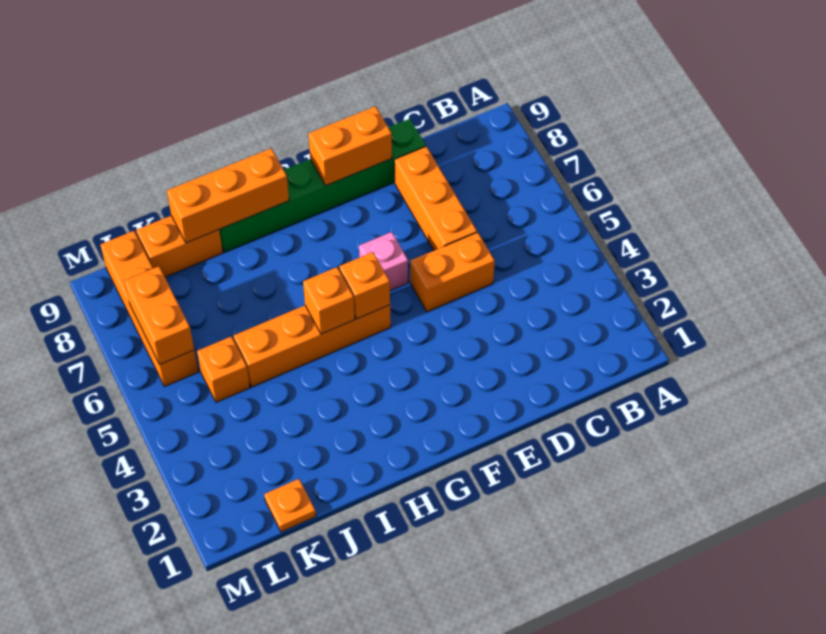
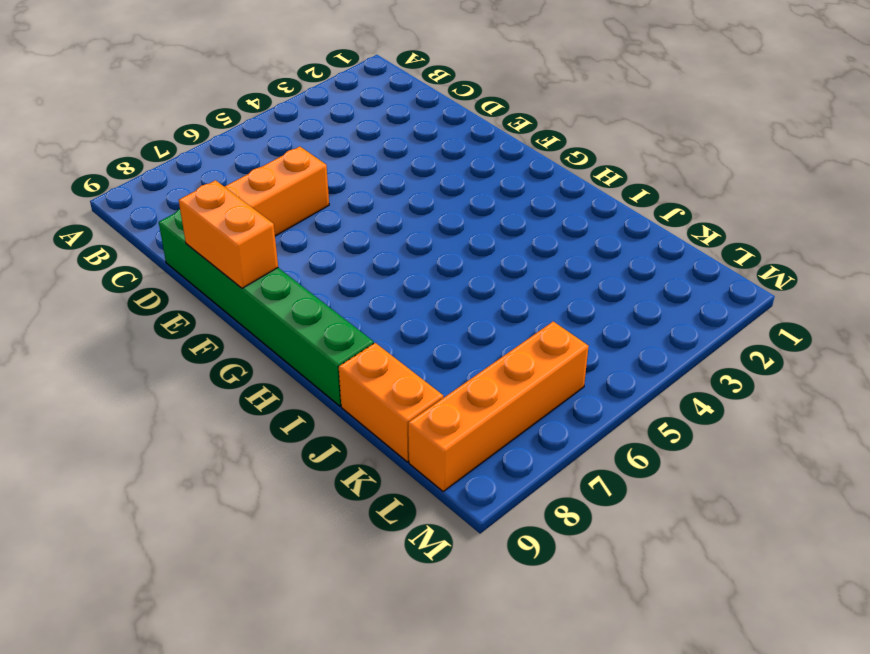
none -> orange 1x2 brick [411,232,495,312]
none -> pink 1x1 brick [359,232,408,291]
none -> orange 1x4 brick [233,305,391,387]

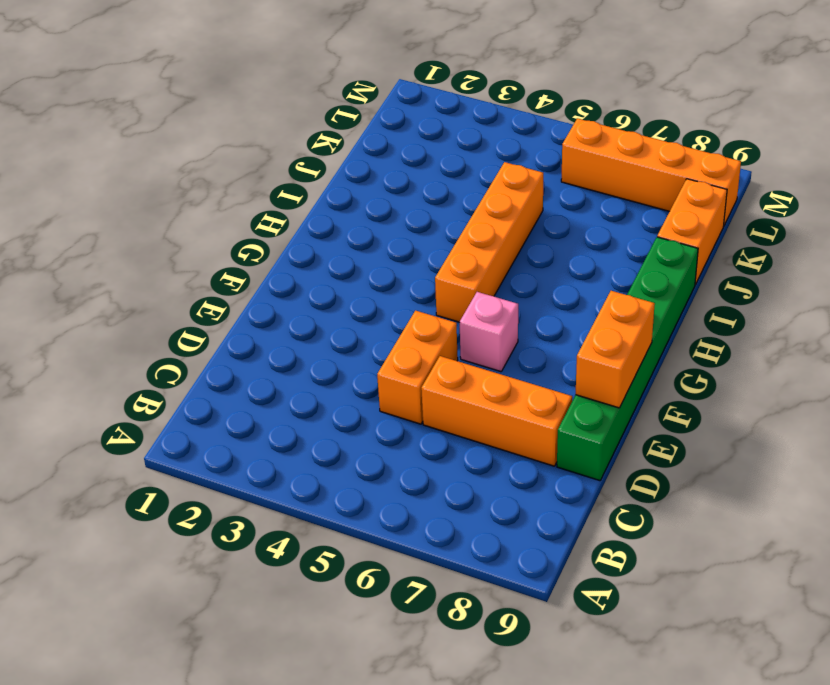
none -> orange 1x1 plate [264,479,316,532]
none -> orange 1x1 brick [197,337,250,402]
none -> orange 1x1 brick [339,252,390,319]

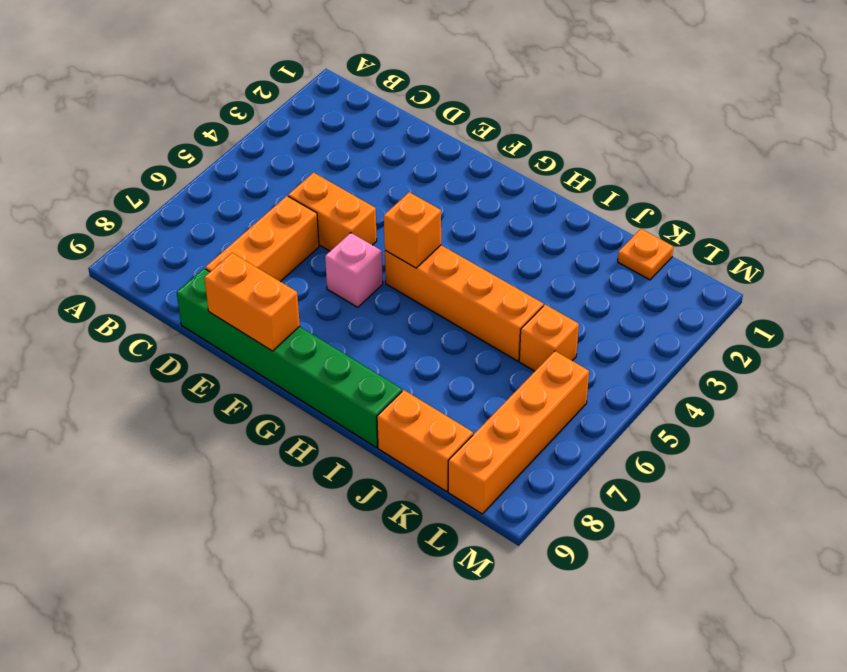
none -> orange 1x1 brick [303,267,355,334]
none -> orange 1x3 brick [167,148,289,243]
none -> orange 1x2 brick [124,266,194,364]

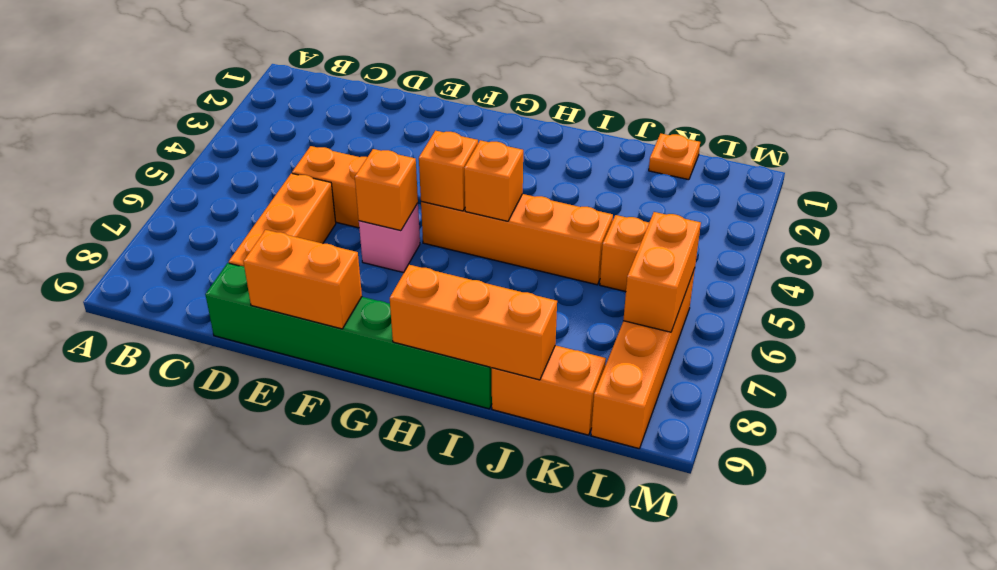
orange 1x1 brick [355,149,418,231] -> none

